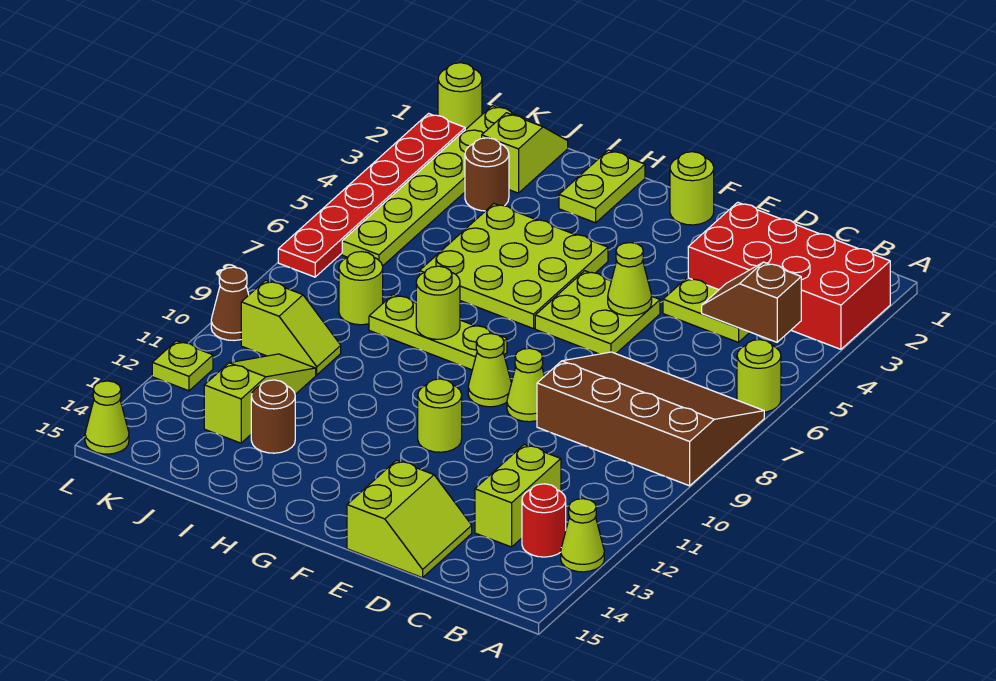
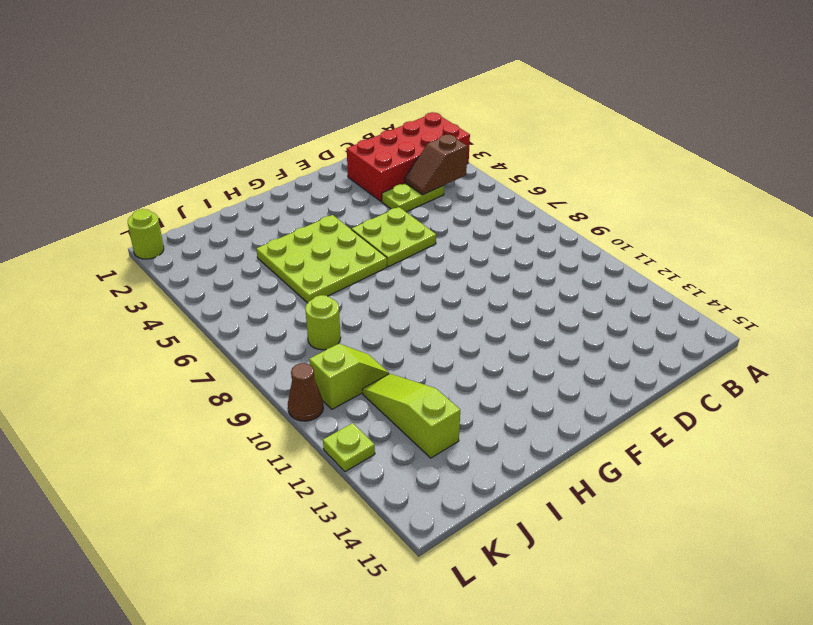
none -> lime 1x1 round brick [737,340,781,412]
none -> brown 3x4 slope [537,352,764,486]
none -> lime 1x1 cone [561,499,604,572]
none -> red 1x1 round brick [522,484,566,557]

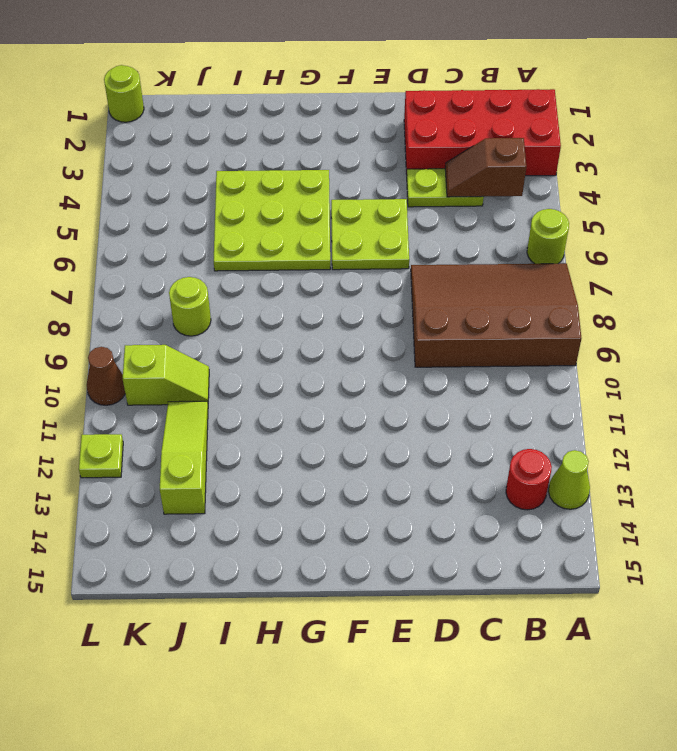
none -> lime 1x2 brick [475,445,561,547]
none -> lime 2x2 slope [347,460,472,578]
none -> lime 1x1 cone [507,348,544,422]
none -> lime 1x1 round brick [670,152,714,225]

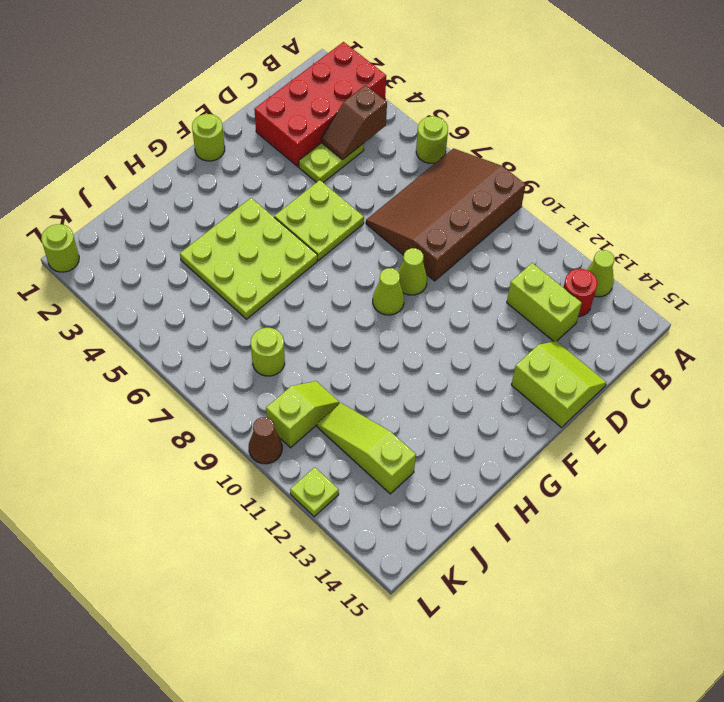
none -> lime 1x1 round brick [418,379,462,452]
none -> lime 1x3 plate [369,294,507,370]
none -> lime 1x2 plate [559,150,645,223]
none -> brown 1x1 round brick [251,380,295,453]

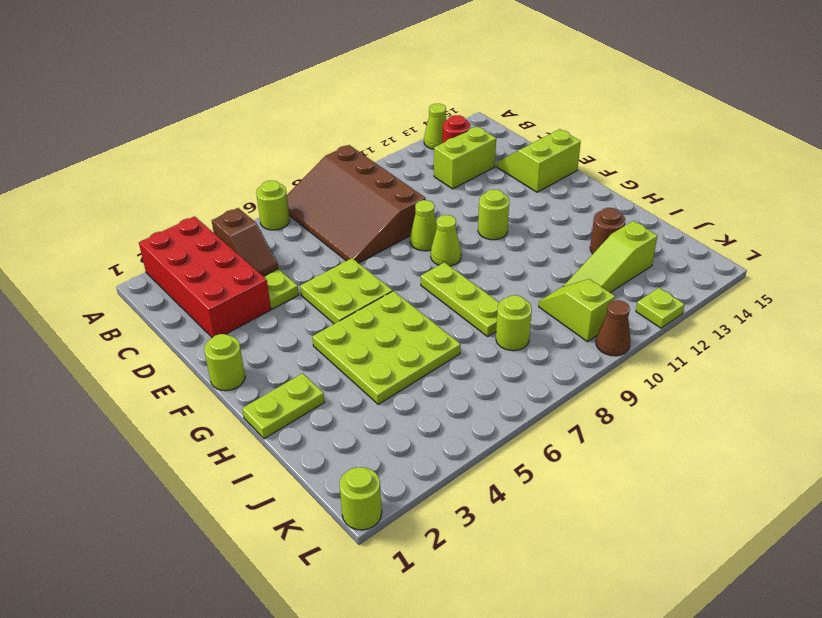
none -> lime 1x2 slope [482,113,568,193]
none -> brown 1x1 round brick [465,138,509,211]
none -> lime 1x6 plate [342,106,529,266]
none -> red 1x6 plate [278,114,465,277]

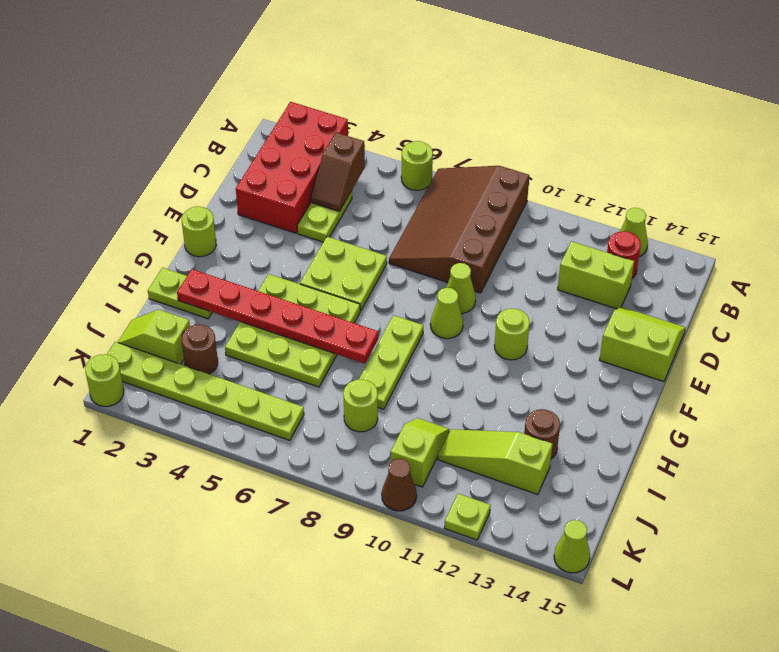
red 1x6 plate [177,269,378,364] -> red 1x6 plate moved to [278,114,465,277]
none -> lime 1x1 cone [608,243,652,316]
none -> lime 1x1 round brick [416,266,460,339]

